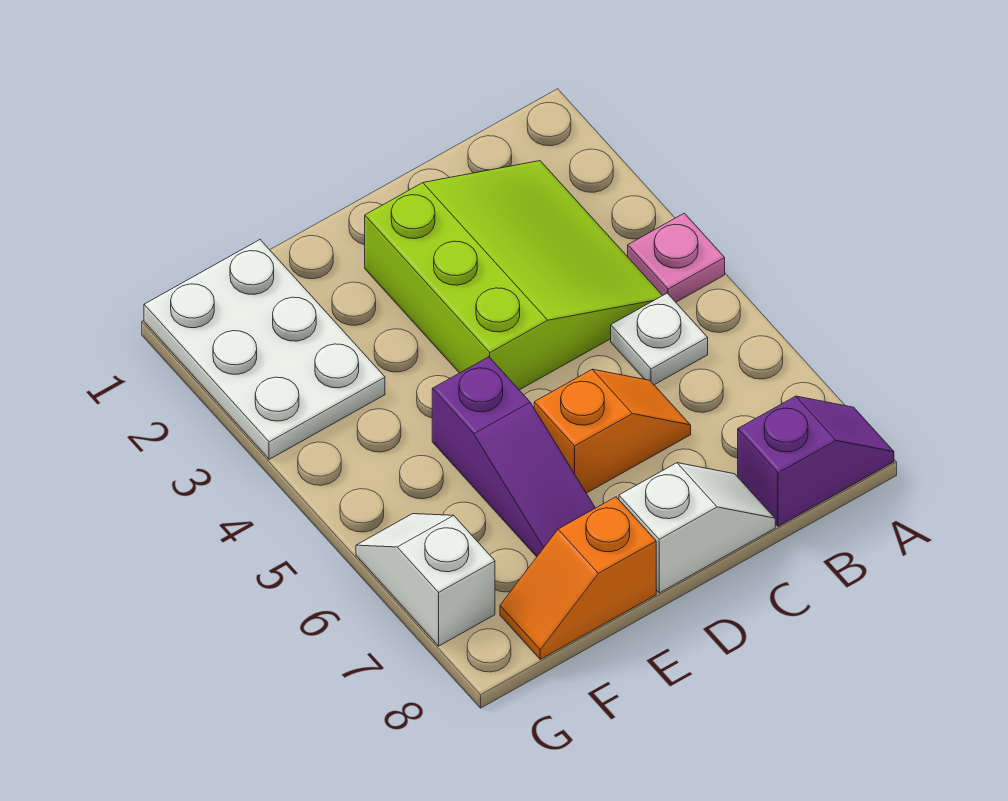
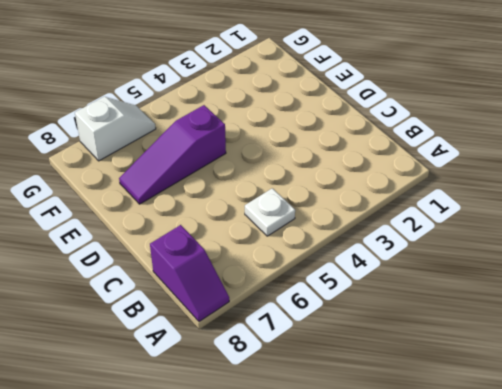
none -> pink 1x1 plate [628,213,725,302]
none -> lime 3x3 slope [365,161,663,390]

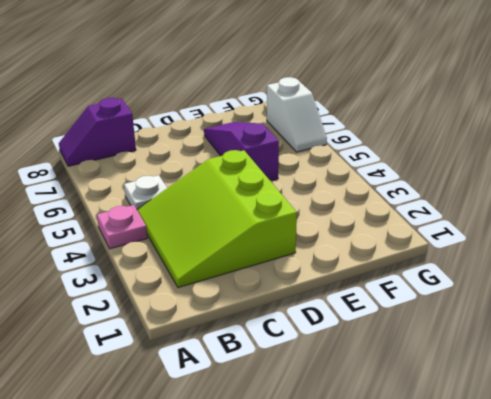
none -> orange 1x2 slope [534,369,691,493]
none -> white 1x2 slope [619,463,775,593]

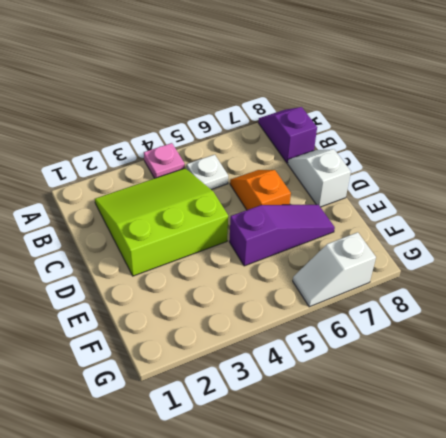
none -> orange 1x2 slope [500,497,656,659]
none -> white 2x3 plate [144,240,385,459]

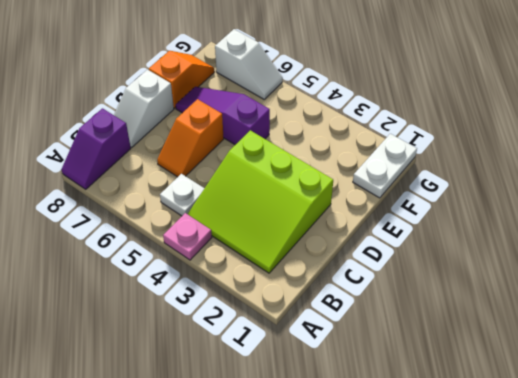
white 1x2 plate [353,134,417,198] -> white 2x3 plate [144,240,385,459]

